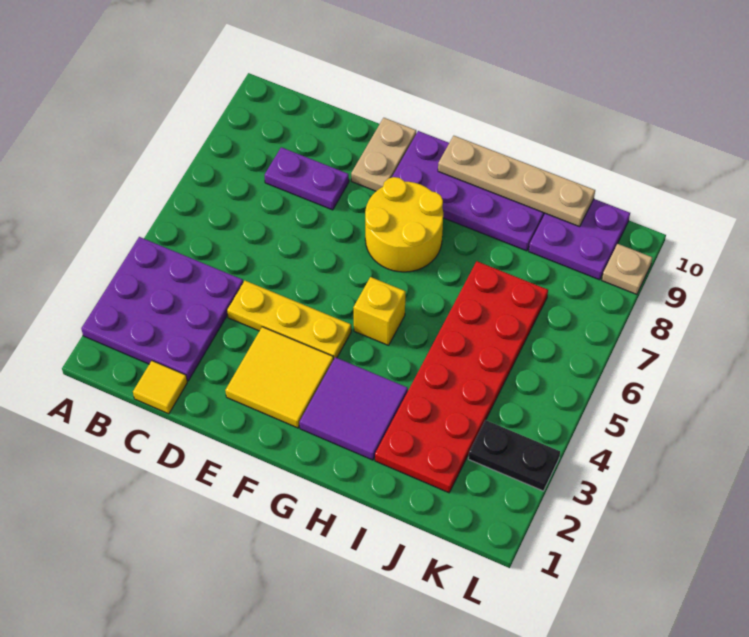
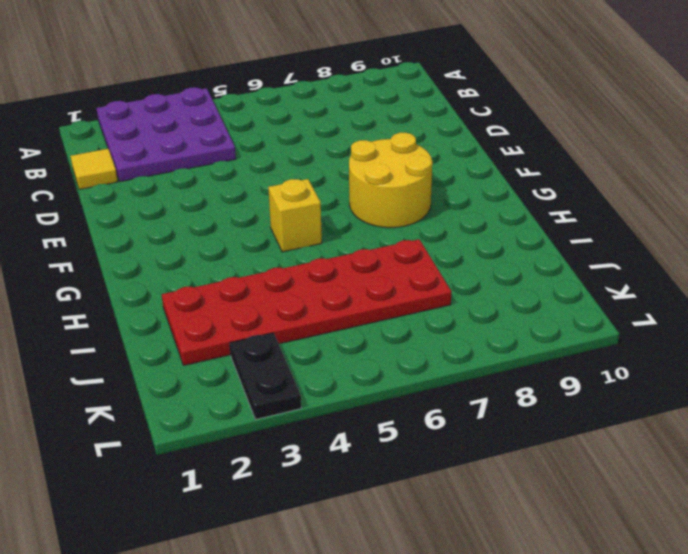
none -> purple 1x2 plate [265,147,349,210]
none -> yellow 1x3 plate [227,281,351,360]
none -> yellow 2x2 tile [225,327,333,428]

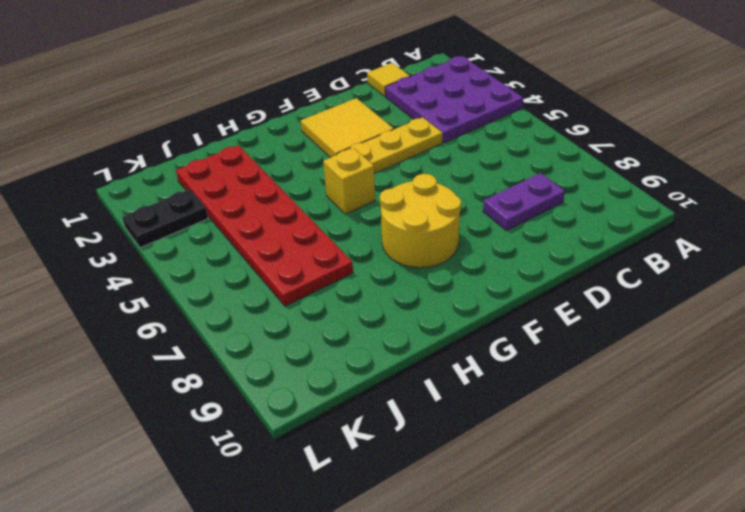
none -> tan 1x2 plate [351,118,416,191]
none -> purple 2x4 plate [392,131,545,251]
none -> purple 2x2 tile [299,357,408,460]

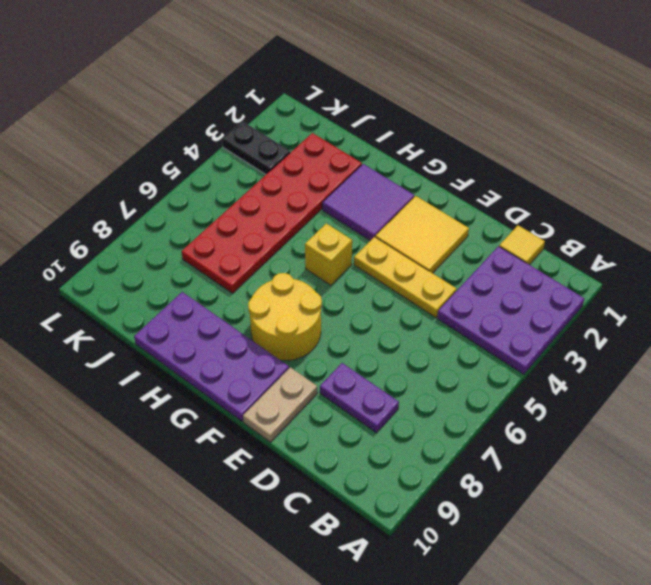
none -> purple 2x2 plate [529,199,630,280]
none -> tan 1x1 plate [602,244,653,294]
none -> tan 1x4 plate [438,136,595,227]

